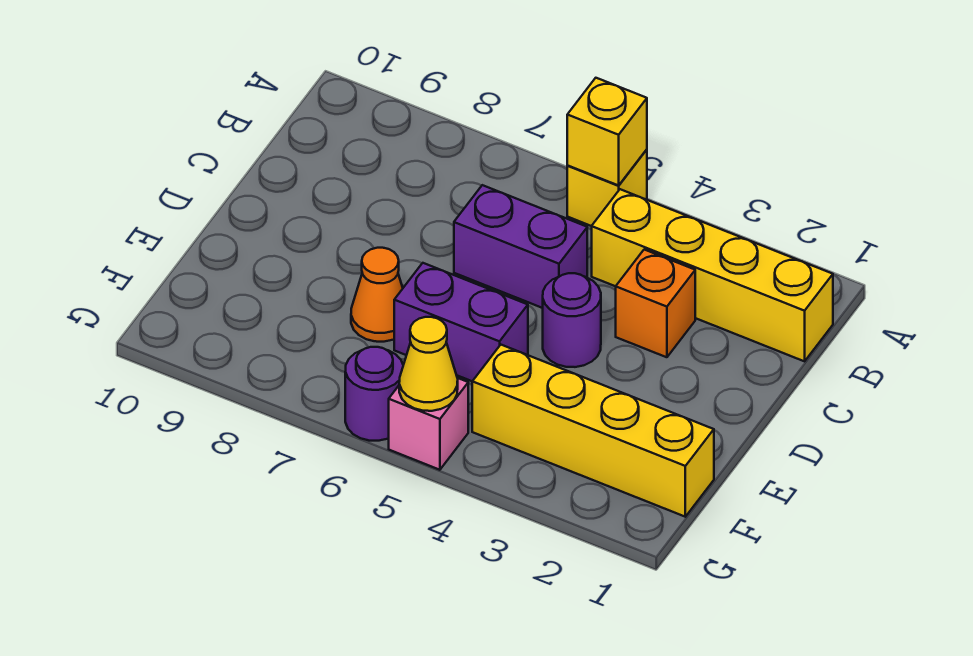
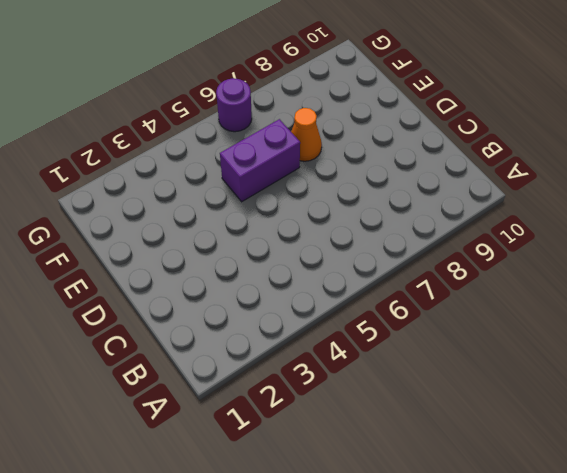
none -> yellow 1x1 brick [567,149,647,226]
none -> yellow 1x4 brick [592,189,833,361]
none -> orange 1x1 brick [616,250,695,357]

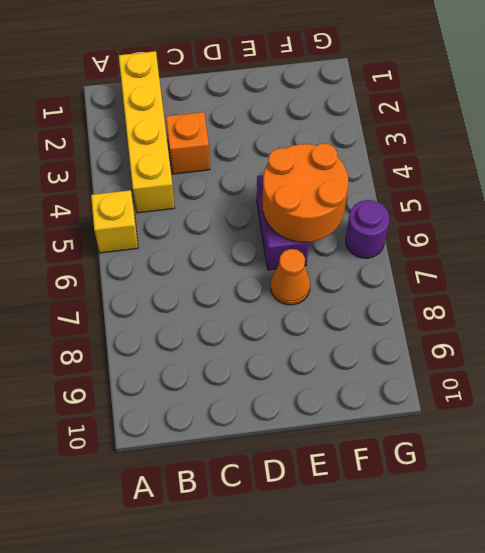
orange 2x2 round brick [262,143,349,242] -> none
none -> purple 1x2 brick [454,185,587,308]
none -> purple 1x1 round brick [543,273,601,367]
none -> yellow 1x4 brick [472,345,714,517]

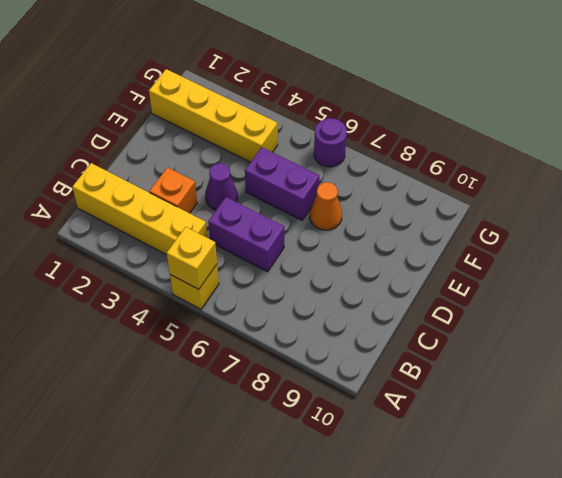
purple 1x1 cone [205,163,238,210] -> purple 1x1 round brick [543,273,601,367]
none -> pink 1x1 brick [389,378,468,470]
none -> yellow 1x1 cone [399,317,458,411]

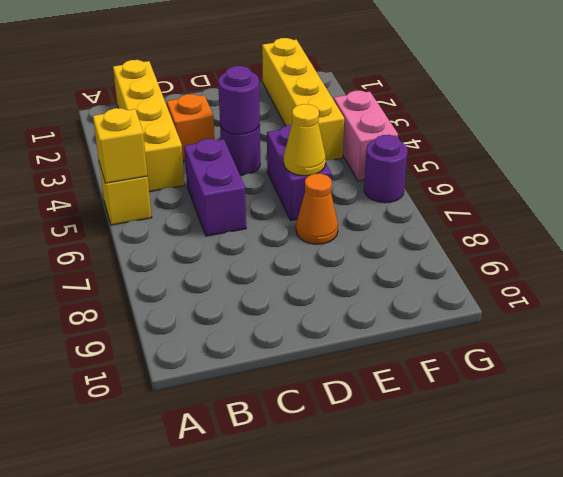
purple 1x1 round brick [218,66,260,134] -> none
yellow 1x1 cone [284,104,326,176] -> yellow 1x1 cone moved to [399,317,458,411]
pink 1x2 brick [334,91,398,181] -> pink 1x1 brick [389,378,468,470]

